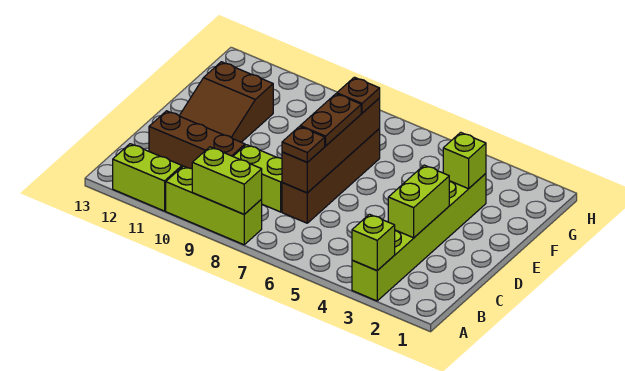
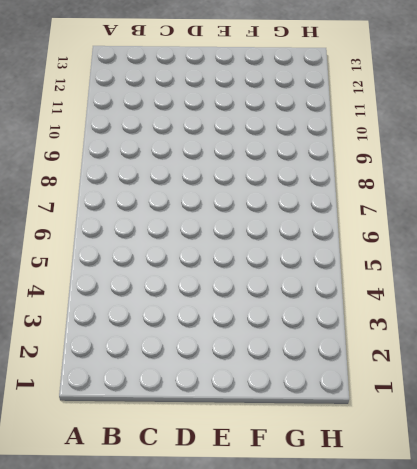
none -> lime 1x6 brick [352,174,486,301]
none -> lime 1x3 brick [166,166,262,245]
none -> lime 1x2 brick [113,144,182,211]

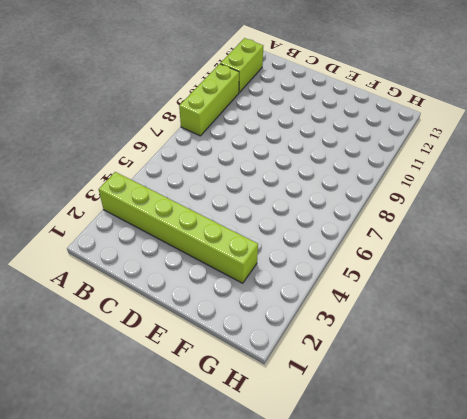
none -> brown 1x4 brick [282,129,380,223]
none -> lime 1x2 brick [233,145,282,212]
none -> brown 1x3 brick [149,111,245,169]

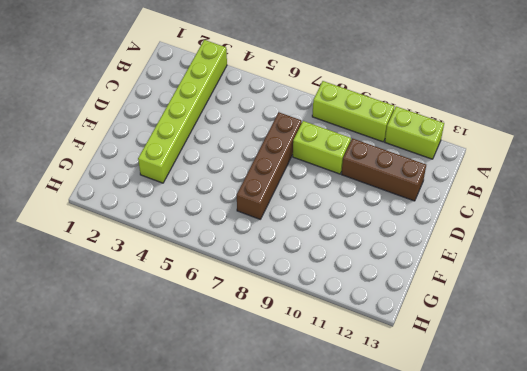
none -> brown 2x3 slope [179,62,273,142]
none -> lime 1x1 brick [352,214,395,271]
none -> lime 1x2 brick [192,147,262,214]

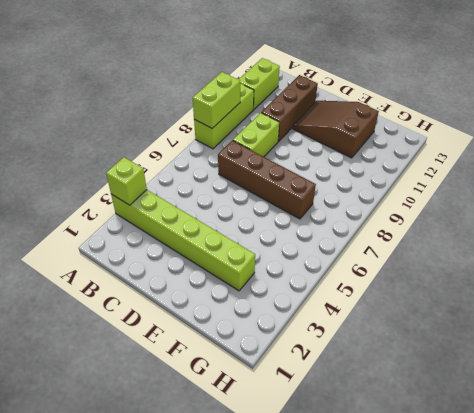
none -> lime 1x2 brick [388,165,449,238]
none -> brown 1x4 brick [282,98,380,193]
none -> lime 1x1 brick [443,132,486,189]

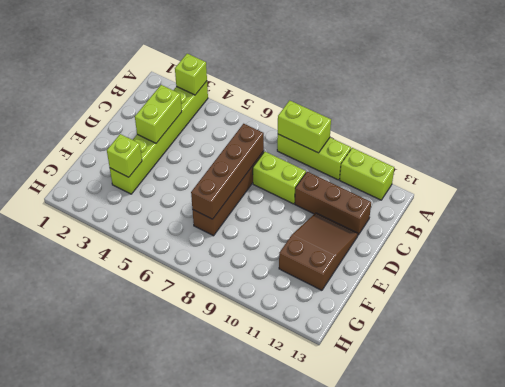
none -> brown 1x1 plate [282,126,325,162]
none -> brown 1x2 plate [300,94,361,146]
none -> brown 1x1 plate [337,77,380,113]

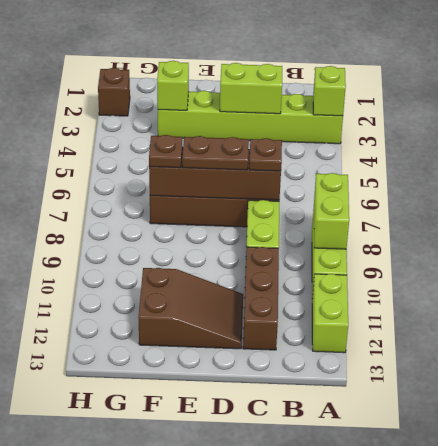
brown 1x1 brick [98,68,130,116] -> none

